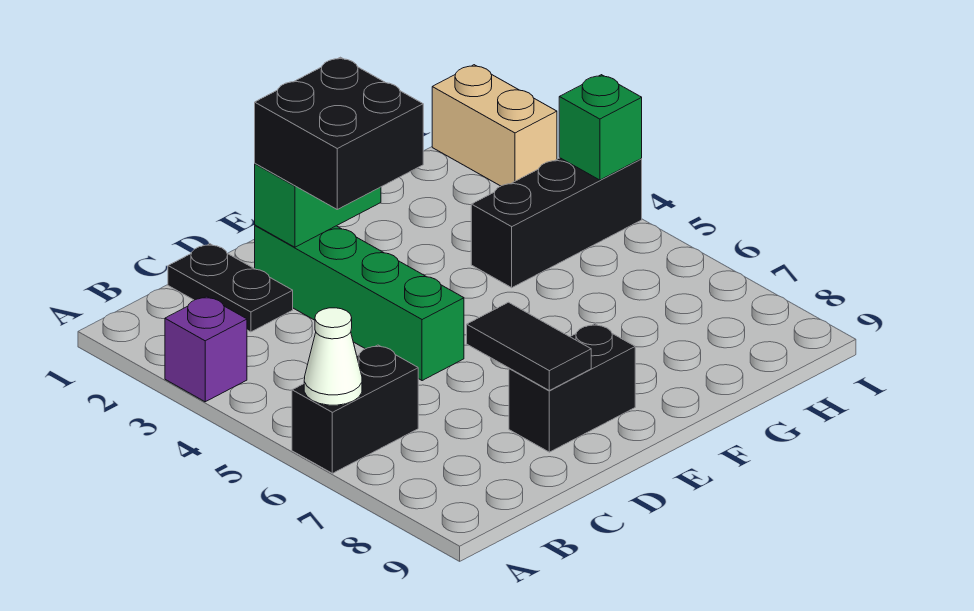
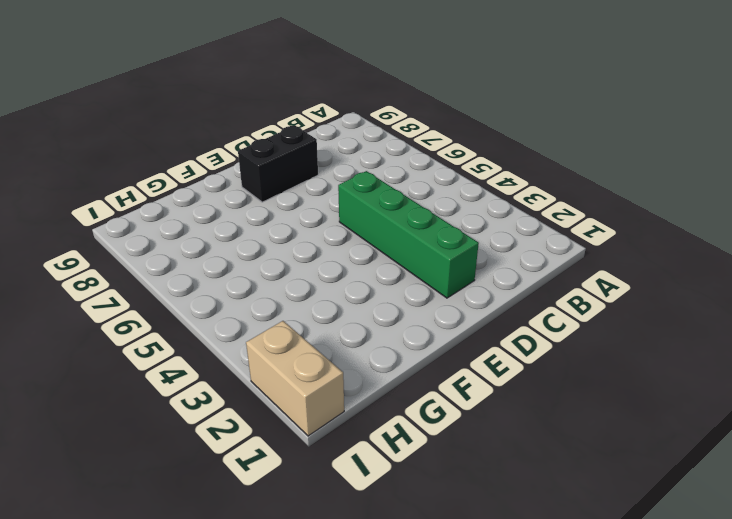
none -> purple 1x1 brick [165,296,247,402]
none -> black 1x2 brick [292,345,418,473]
none -> black 1x2 plate [168,244,293,332]

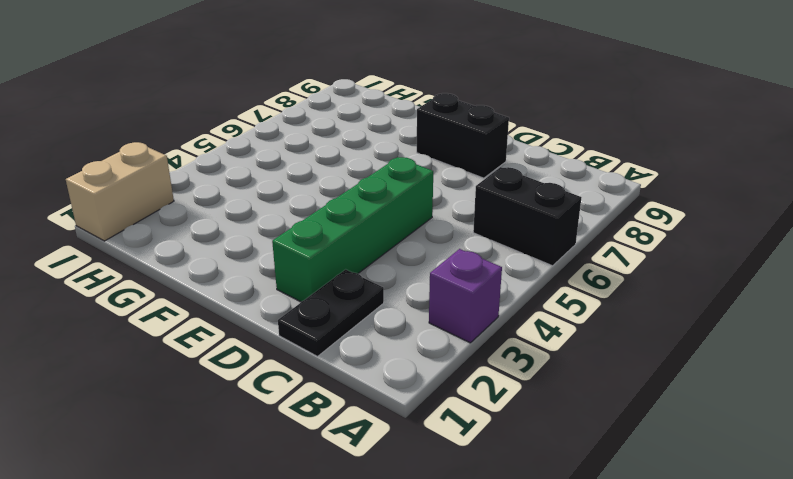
none -> black 1x3 brick [471,158,642,288]
none -> white 1x1 cone [304,308,362,405]
none -> green 1x2 brick [255,164,381,247]

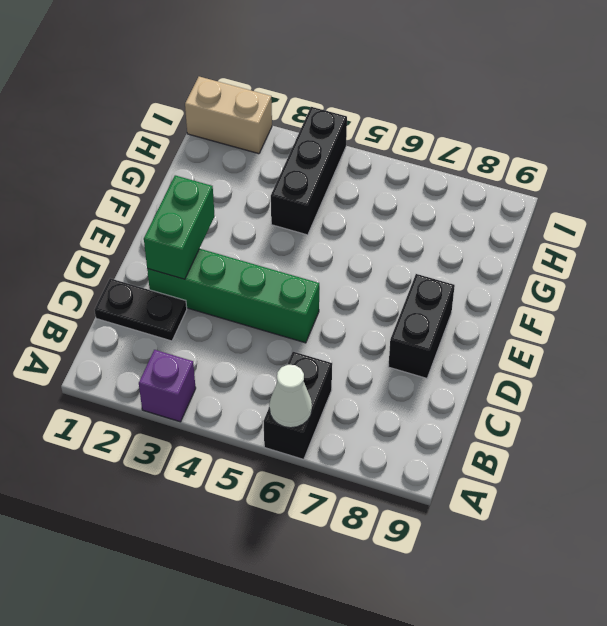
none -> black 1x2 tile [467,302,591,390]
none -> green 1x1 brick [559,75,642,180]
none -> black 2x2 brick [255,57,423,209]

